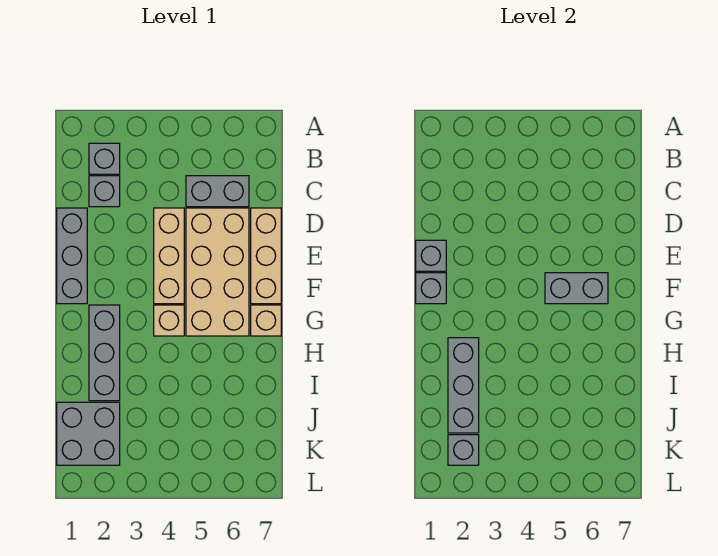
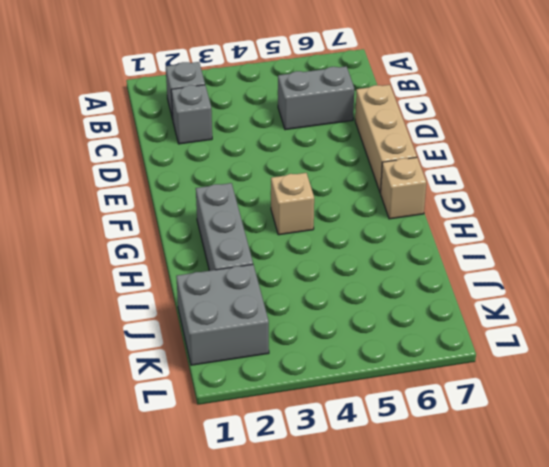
none -> grey 1x3 brick [57,208,87,304]
none -> tan 1x3 brick [154,208,184,304]
none -> tan 2x4 brick [186,208,249,336]

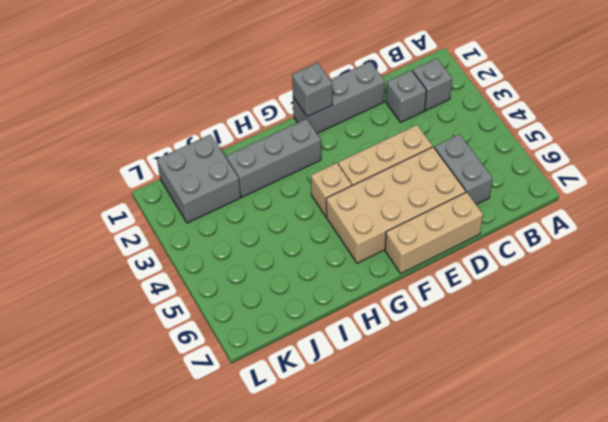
none -> tan 1x1 brick [251,305,281,336]
none -> grey 1x1 brick [416,240,446,271]
none -> grey 1x2 brick [545,273,608,304]

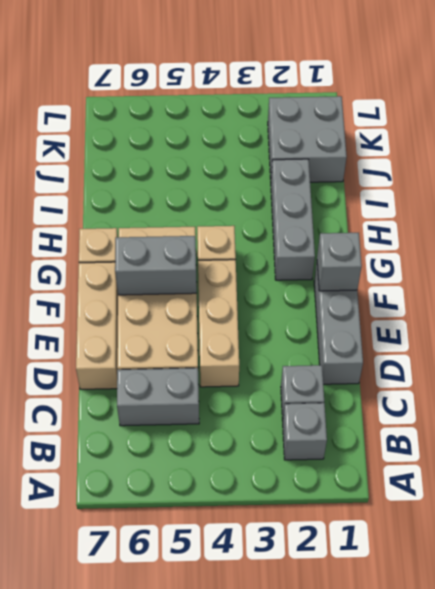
none -> grey 1x1 brick [416,240,446,271]
none -> grey 1x3 brick [448,338,479,433]
none -> grey 1x1 brick [448,435,479,465]

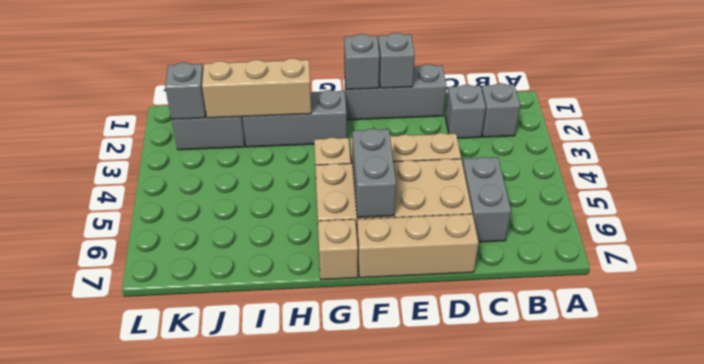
tan 1x3 brick [202,58,311,118] -> grey 1x3 brick [448,338,479,433]

